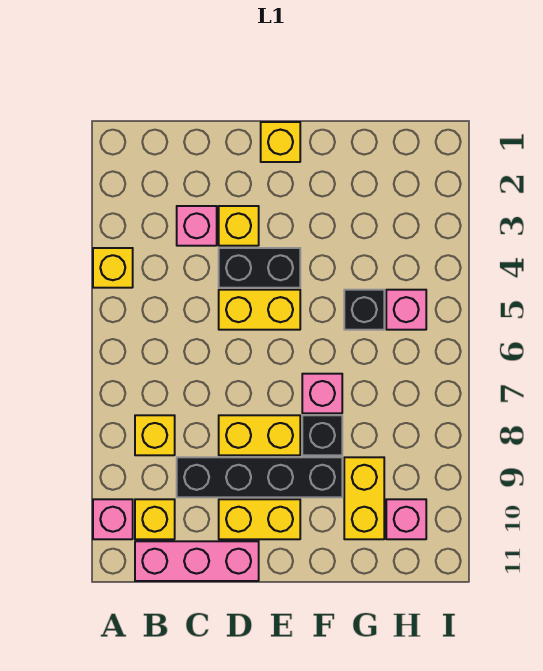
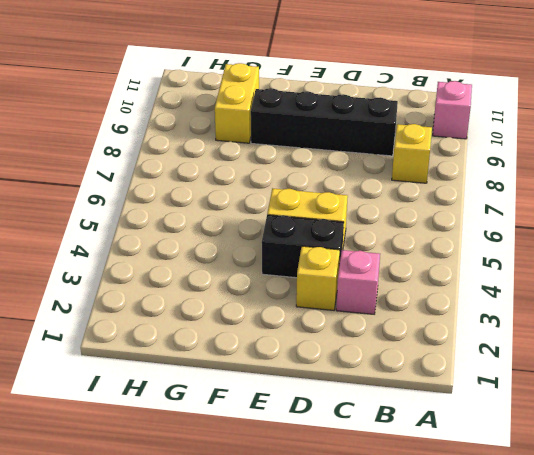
none -> yellow 1x1 brick [93,248,133,288]
none -> yellow 1x1 brick [135,499,175,539]
none -> pink 1x3 brick [135,541,259,581]

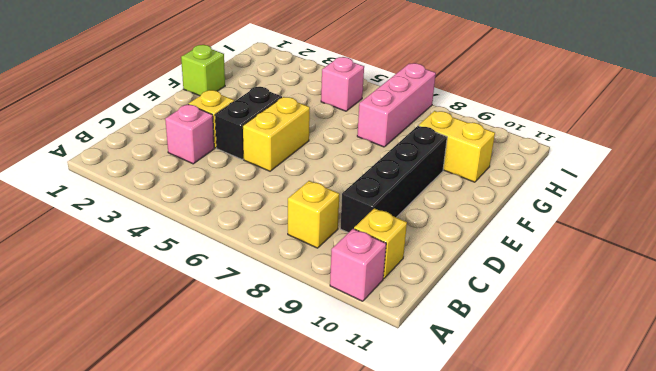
lime 1x1 brick [181,45,225,96] -> none
pink 1x3 brick [357,63,436,147] -> pink 1x3 brick moved to [135,541,259,581]
none -> yellow 1x1 brick [93,248,133,288]
none -> yellow 1x2 brick [219,415,300,455]
none -> yellow 1x2 brick [219,499,300,539]

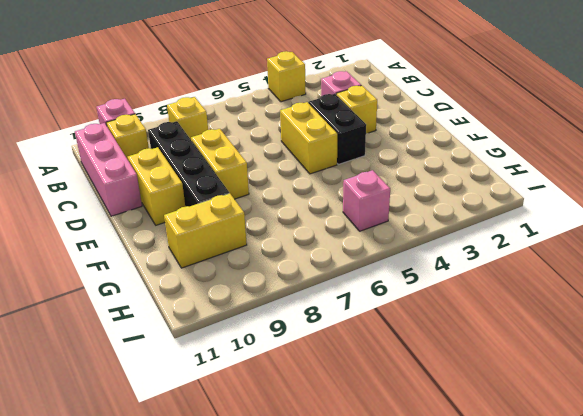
none -> yellow 1x1 brick [261,122,300,162]
none -> pink 1x1 brick [302,374,342,413]
none -> black 1x1 brick [302,415,342,455]

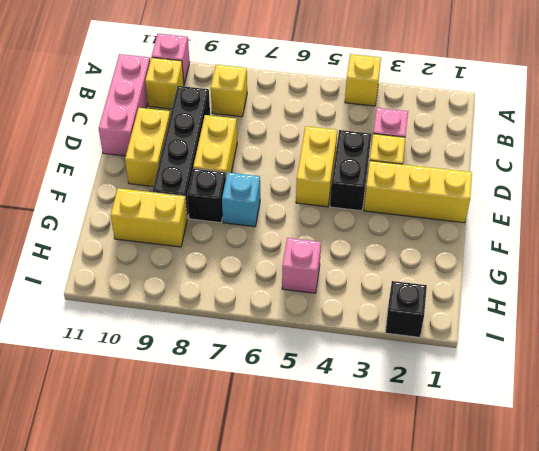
yellow 1x3 brick [364,161,472,223] -> yellow 1x1 brick [261,122,300,162]
cyan 1x1 brick [222,172,260,227] -> pink 1x1 brick [302,374,342,413]
black 1x1 brick [385,281,427,337] -> black 1x1 brick moved to [344,290,384,330]
none -> pink 1x1 brick [386,499,426,539]

